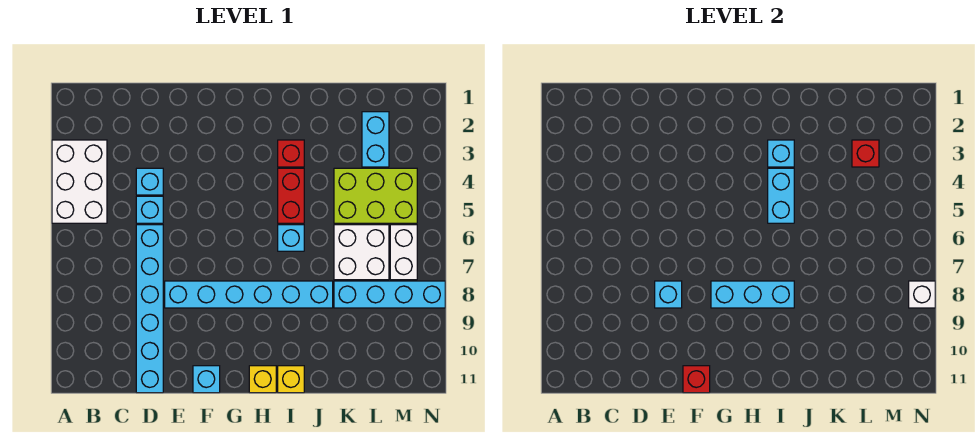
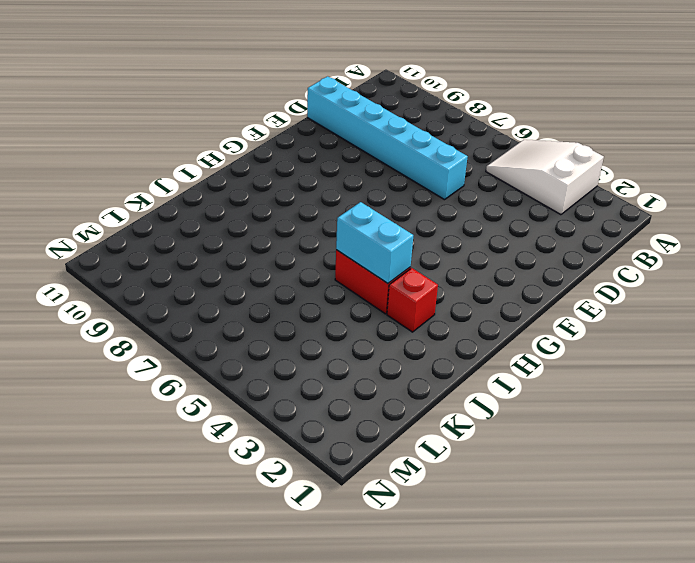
white 2x3 slope [486,140,604,215] -> white 2x3 brick [52,140,107,223]
none -> cyan 1x1 brick [136,168,163,195]
none -> cyan 1x1 brick [136,196,163,223]
none -> cyan 1x6 brick [165,281,333,308]

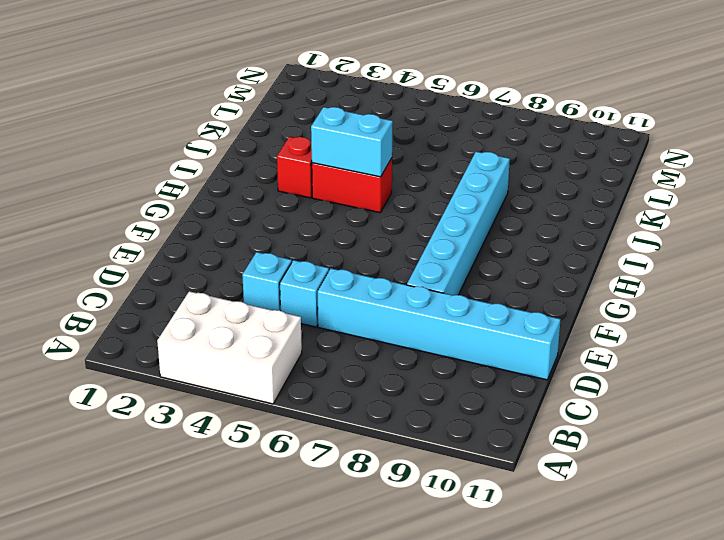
none -> cyan 1x1 brick [193,366,220,393]
none -> yellow 1x1 brick [249,366,276,393]
none -> cyan 1x1 brick [278,225,304,251]

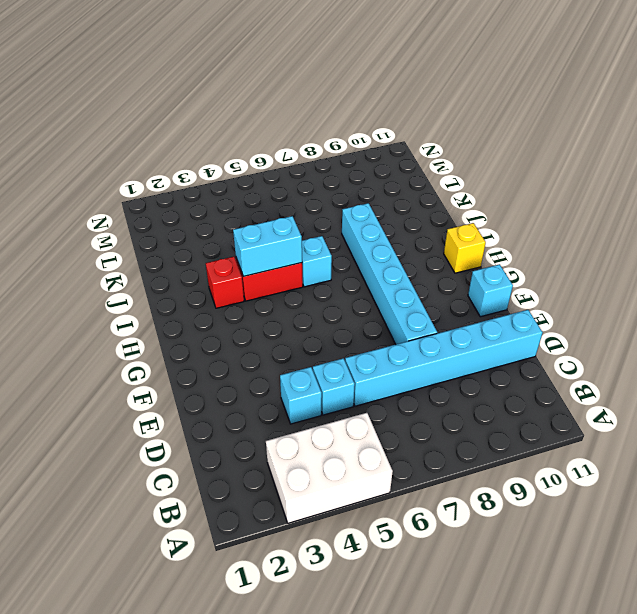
none -> yellow 1x1 brick [278,366,304,393]
none -> lime 2x3 brick [334,168,417,223]
none -> white 2x2 brick [334,225,389,280]

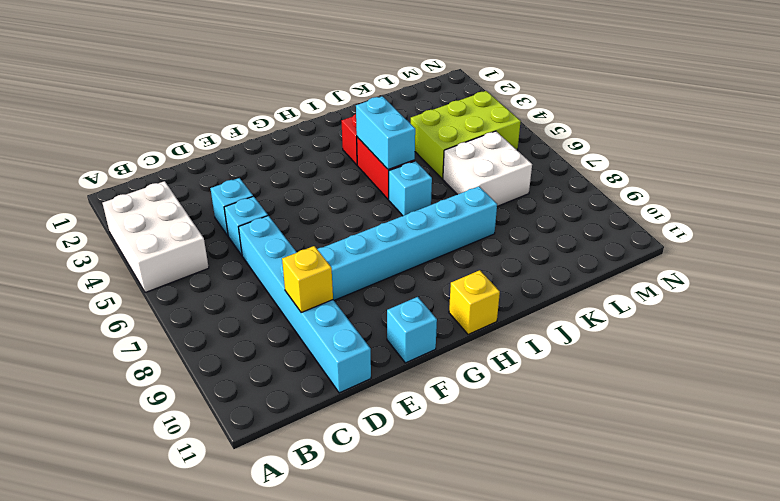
yellow 1x1 brick [282,246,333,313] -> yellow 1x1 brick moved to [278,366,304,393]
none -> cyan 1x4 brick [334,281,445,308]
none -> cyan 1x2 brick [362,112,389,167]
none -> white 1x2 brick [390,225,417,280]

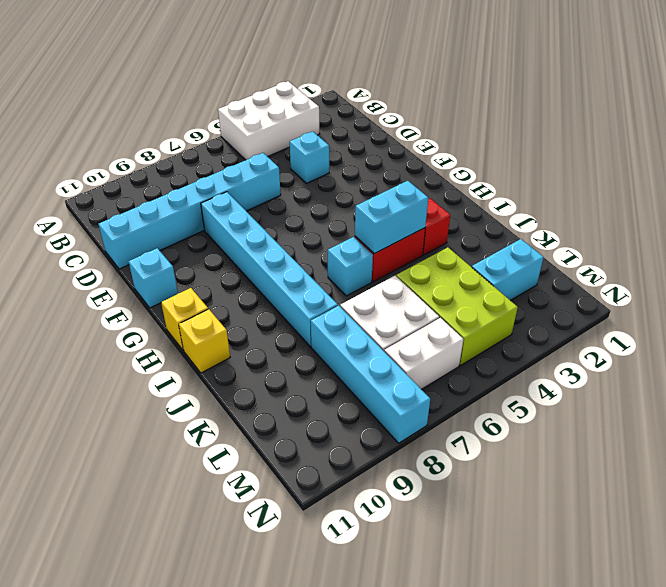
none -> cyan 1x1 brick [136,196,163,223]
none -> cyan 1x1 brick [655,281,682,308]
none -> red 1x1 brick [683,366,710,393]

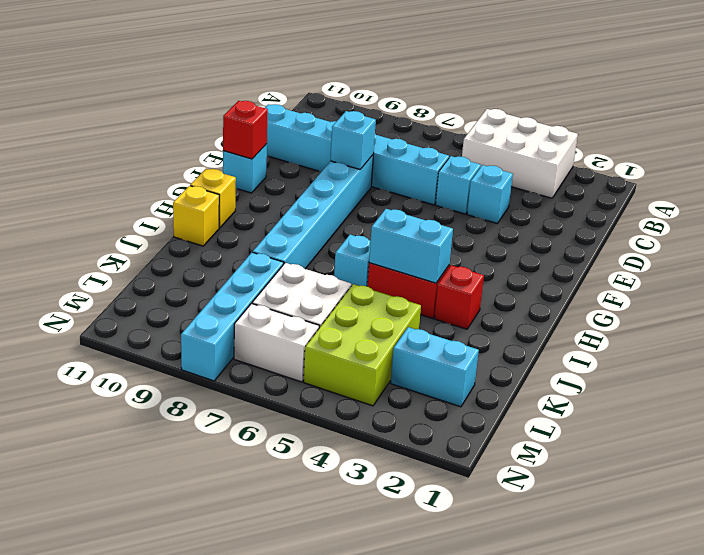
none -> cyan 1x3 brick [711,281,794,308]
none -> cyan 1x1 brick [768,140,794,167]
none -> red 1x1 brick [852,140,879,167]

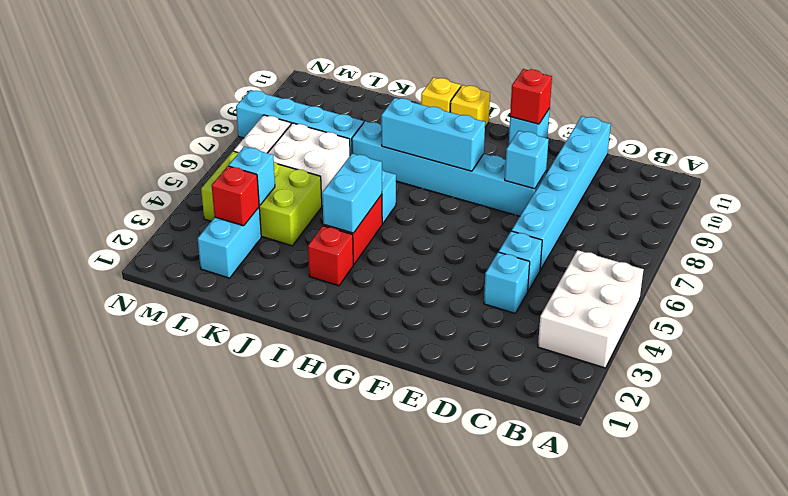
cyan 1x1 brick [229,147,275,205] -> cyan 1x1 brick moved to [768,140,794,167]
none -> white 1x1 brick [909,281,935,308]

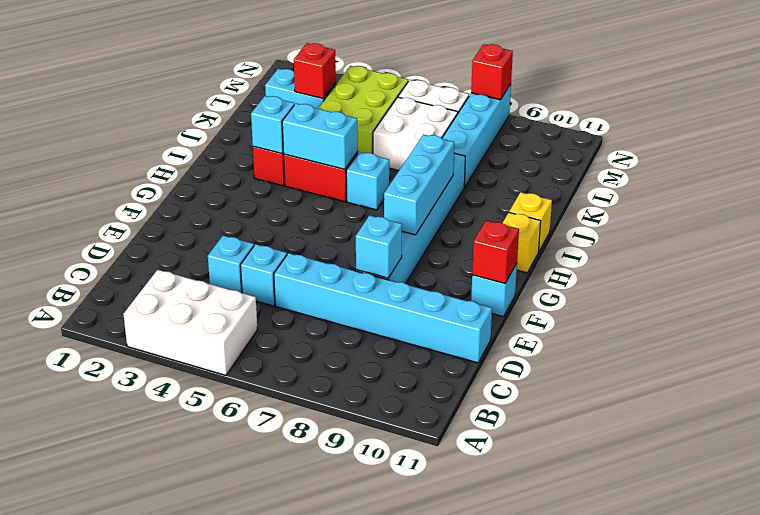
red 1x1 brick [471,44,513,100] -> white 1x1 brick [909,281,935,308]

